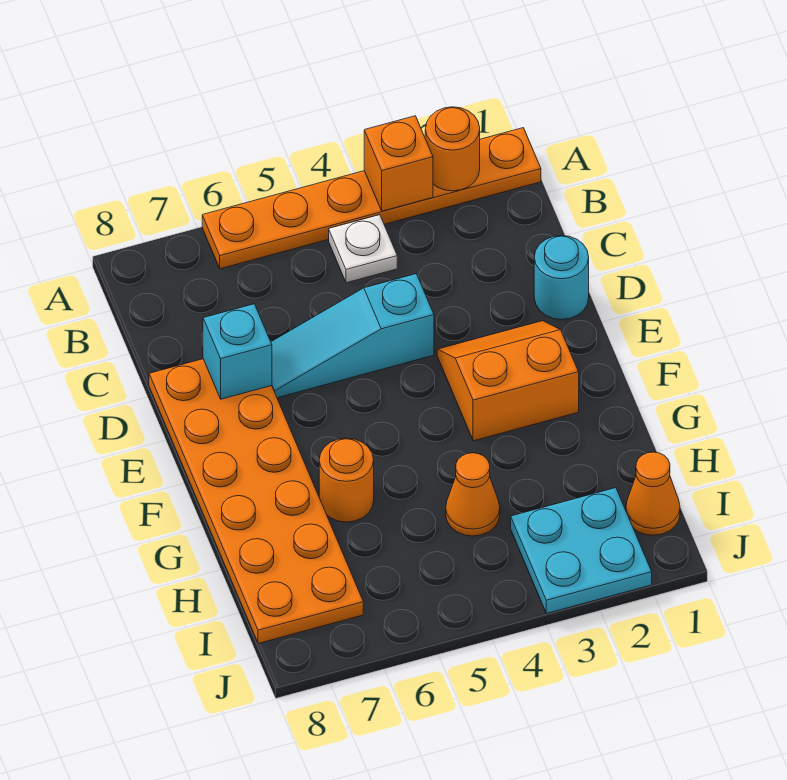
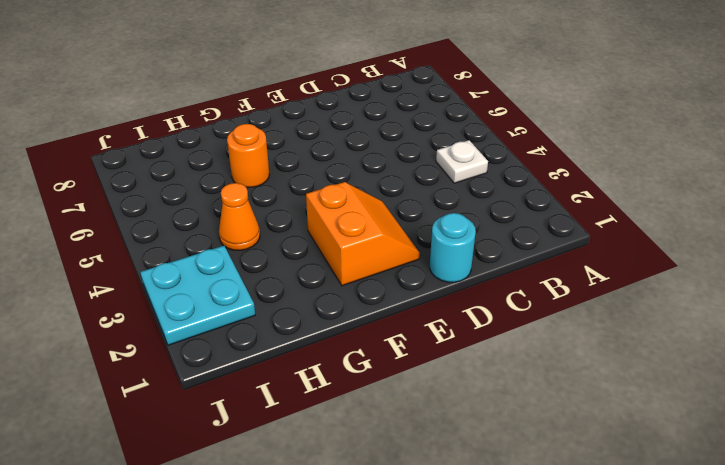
none -> orange 1x6 plate [202,128,541,269]
none -> cyan 1x3 slope [271,274,434,398]
none -> orange 2x6 plate [149,359,363,644]

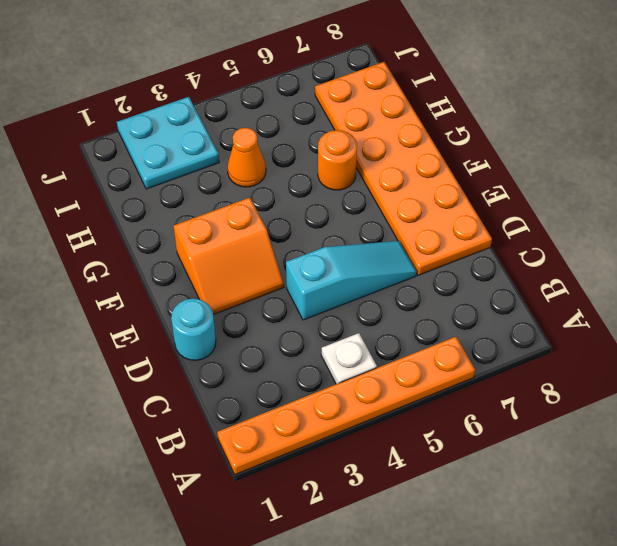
none -> orange 1x1 cone [626,452,680,535]
none -> orange 1x1 round brick [425,107,480,191]
none -> orange 1x1 brick [364,116,433,211]

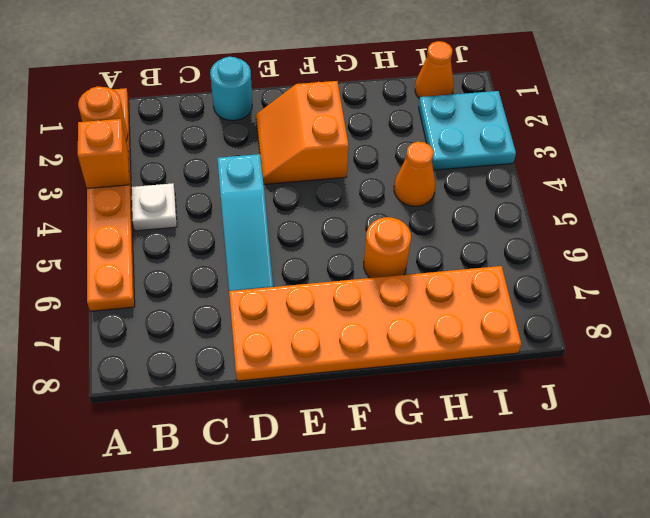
none -> cyan 1x1 brick [203,304,272,399]

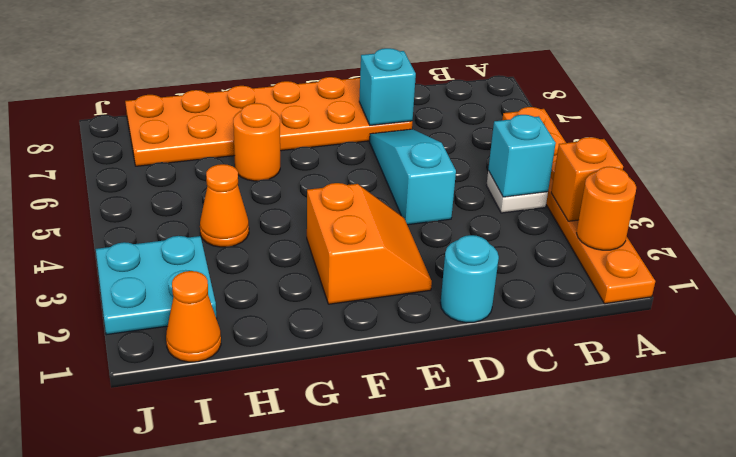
cyan 1x1 brick [488,115,556,197] -> none

